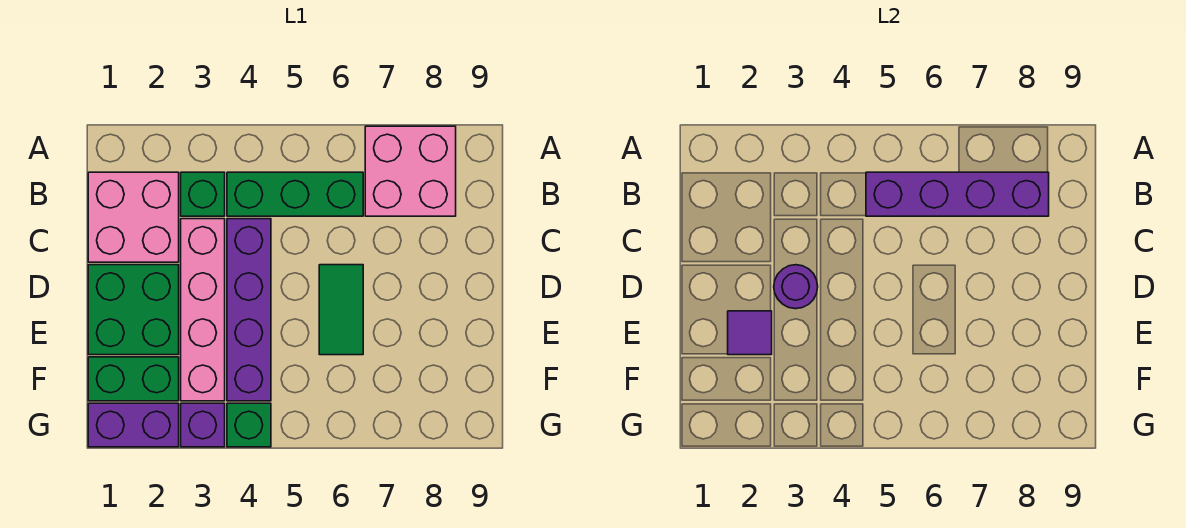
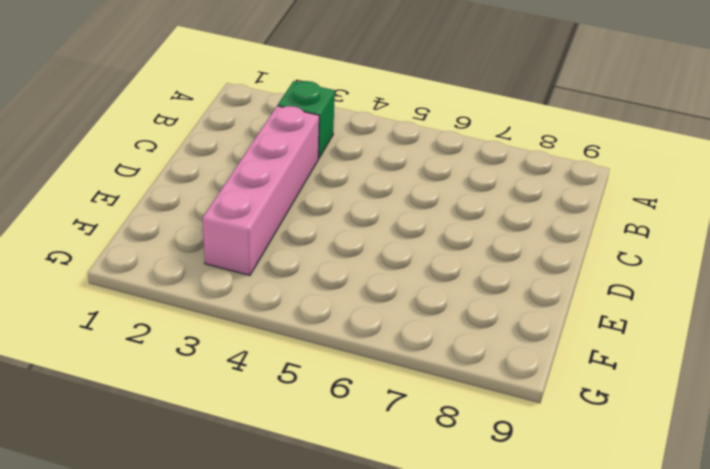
none -> pink 2x2 brick [365,126,456,216]
none -> pink 2x2 brick [88,172,179,262]
none -> green 1x3 brick [227,172,363,216]

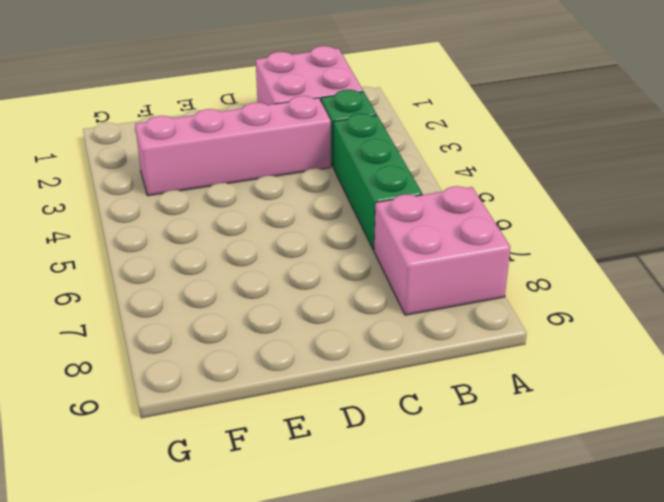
none -> purple 1x4 brick [227,219,271,401]
none -> green 2x2 brick [88,265,179,355]
none -> green 1x2 tile [319,265,363,355]

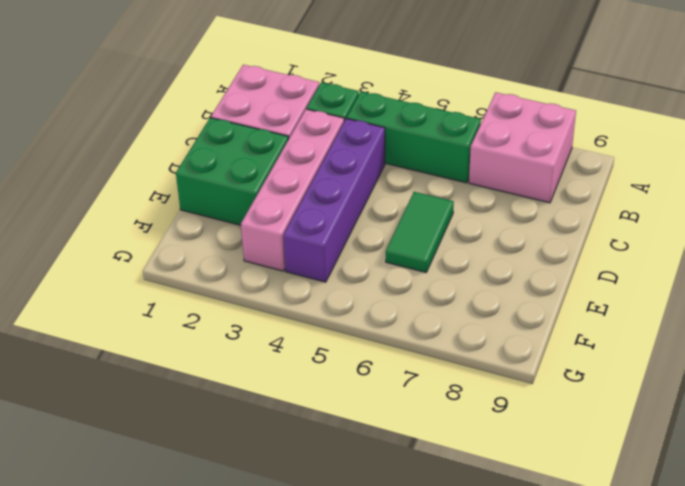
none -> green 1x2 brick [88,357,179,401]
none -> purple 1x2 brick [88,403,179,447]
none -> purple 1x1 brick [181,403,225,447]

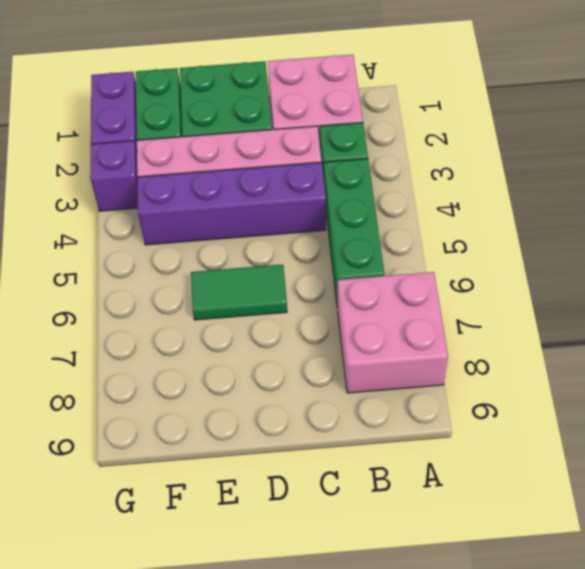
none -> green 1x1 brick [227,403,271,447]
none -> purple 1x4 brick [866,172,1049,216]
none -> purple 1x1 round brick [774,265,818,309]

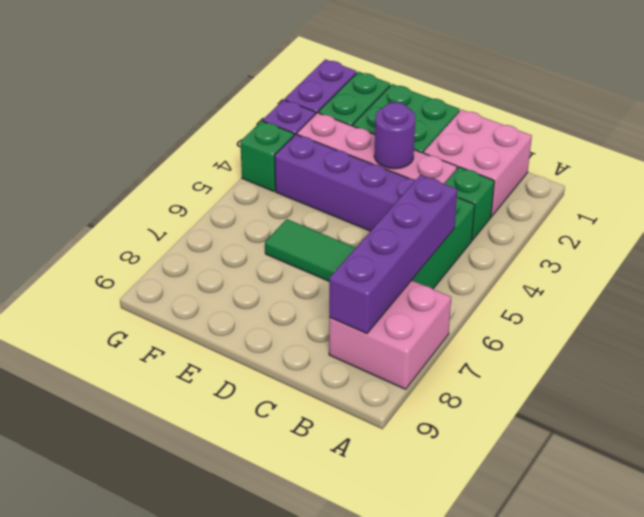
none -> purple 1x1 tile [728,311,772,355]

